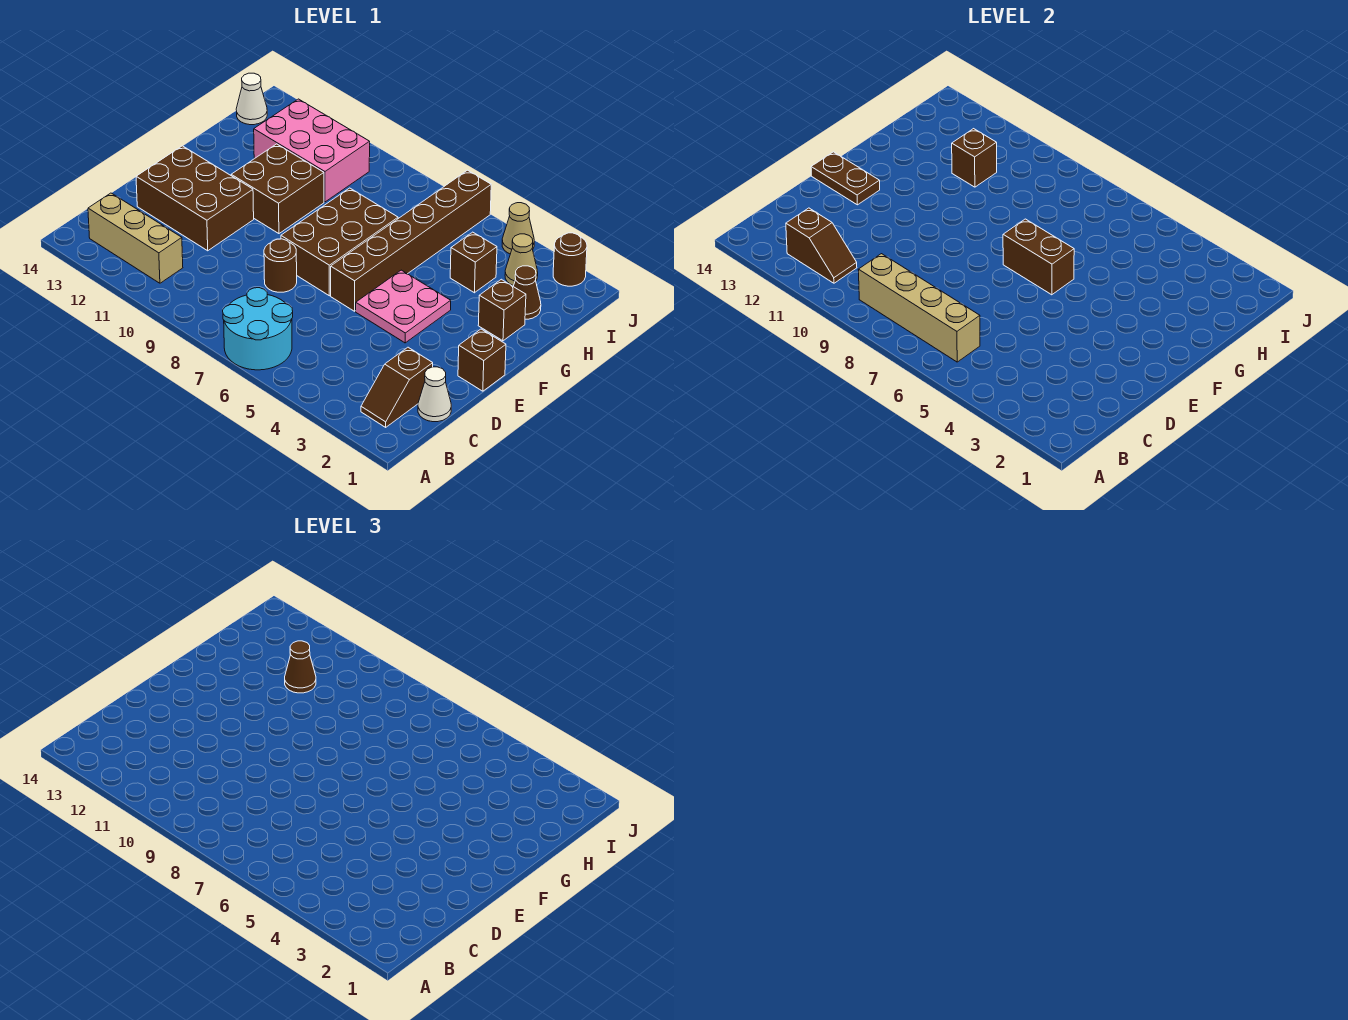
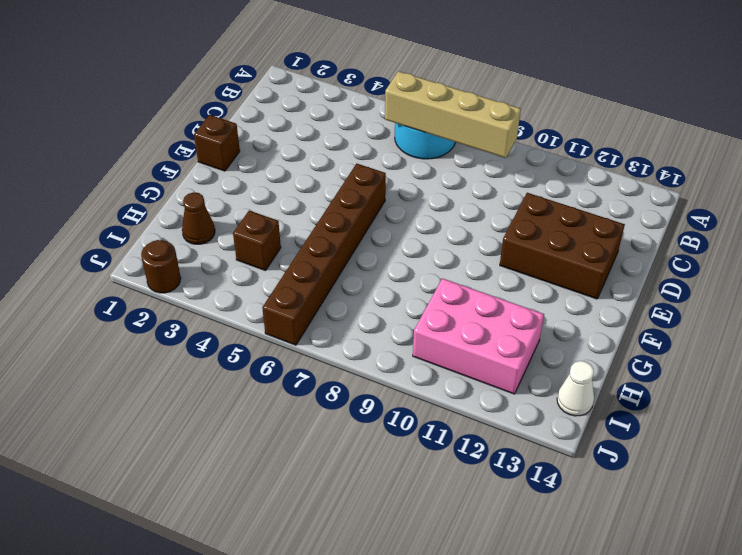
none -> brown 1x2 slope [361,347,433,427]
none -> tan 1x3 brick [88,193,183,283]
none -> white 1x1 cone [418,367,451,422]

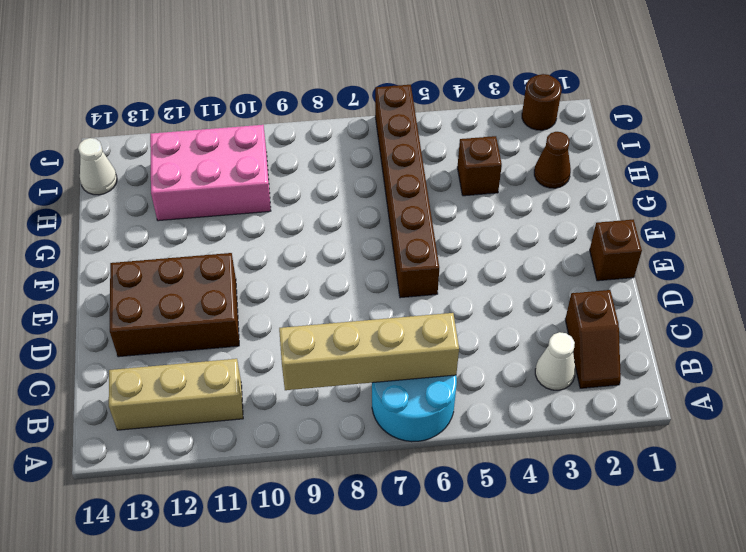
white 1x1 cone [535,332,576,390] -> white 1x1 cone moved to [418,367,451,422]
none -> brown 1x1 round brick [264,239,297,292]
none -> pink 2x2 plate [356,270,451,343]
none -> brown 2x3 brick [281,188,398,296]

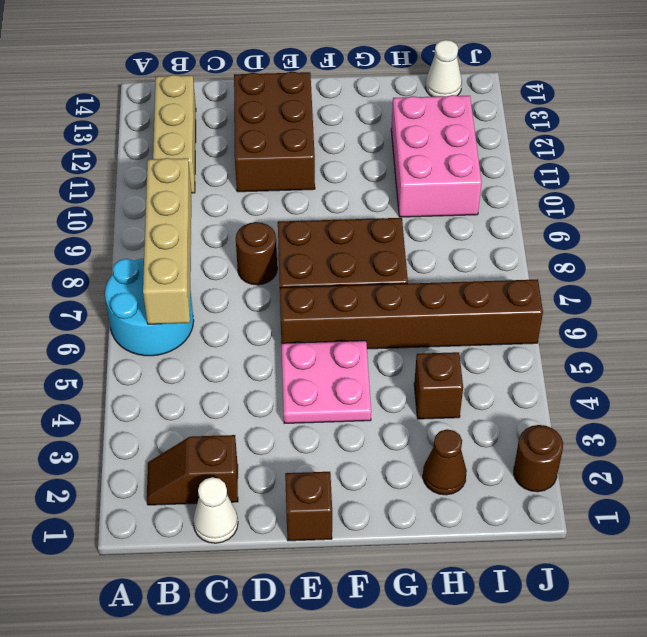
none -> brown 2x2 brick [231,144,324,234]
none -> brown 1x1 brick [478,279,526,341]
none -> tan 1x1 cone [505,234,538,286]

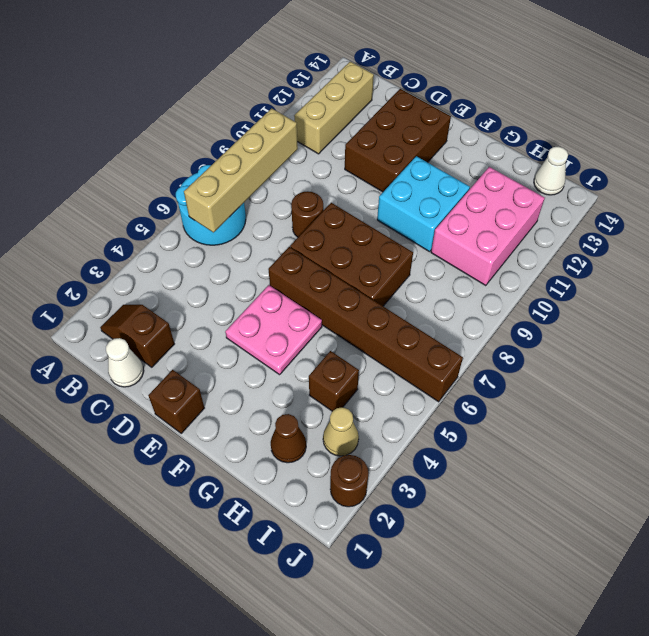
cyan 2x2 brick [377,156,470,252] -> brown 2x2 brick [231,144,324,234]
none -> brown 1x1 brick [478,279,526,341]
none -> tan 1x1 cone [502,203,534,254]
none -> brown 1x2 slope [786,208,857,283]

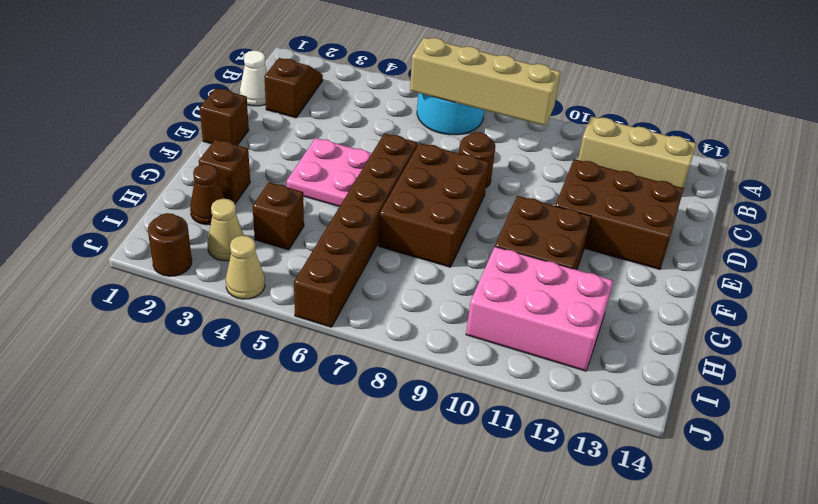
none -> white 1x1 cone [236,73,267,125]
none -> brown 1x2 slope [786,208,857,283]
none -> brown 1x2 plate [811,152,880,205]

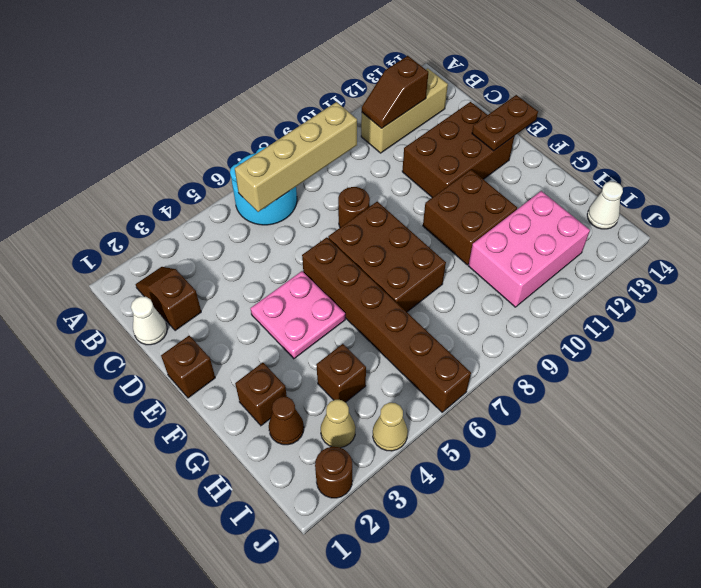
none -> brown 1x2 brick [1003,219,1074,295]
none -> brown 1x1 brick [952,129,997,187]
none -> brown 1x1 cone [285,641,316,693]

